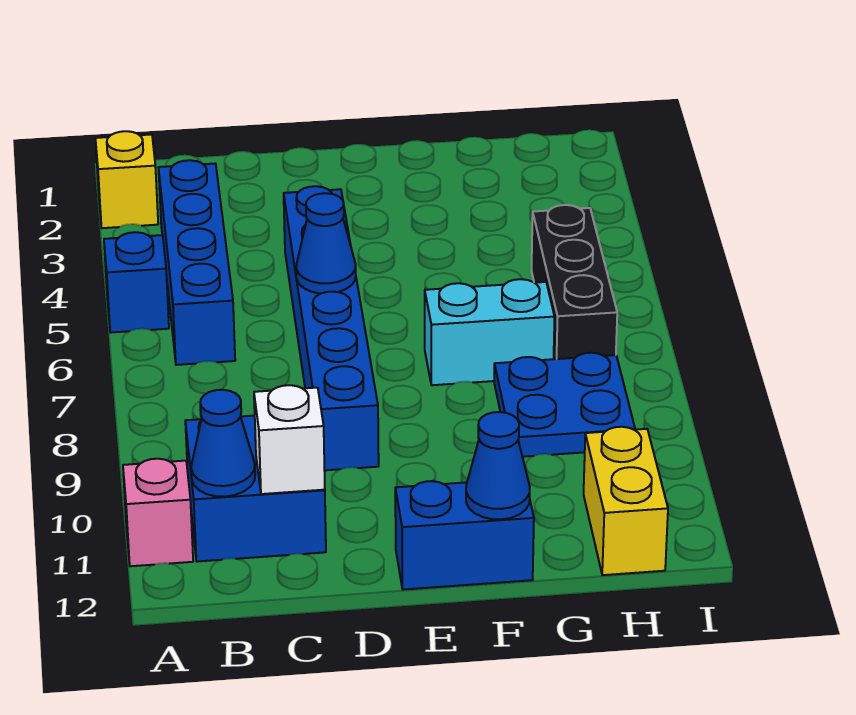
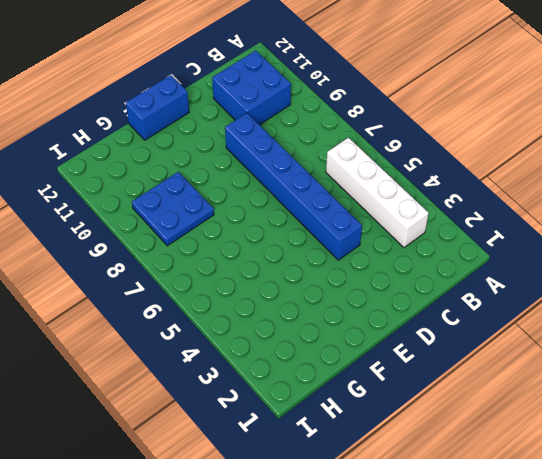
white 1x4 brick [326,138,429,247] -> blue 1x4 brick [158,160,235,365]
none -> yellow 1x1 brick [95,131,158,228]
none -> blue 1x1 brick [104,232,169,332]
none -> pink 1x1 brick [123,459,193,566]

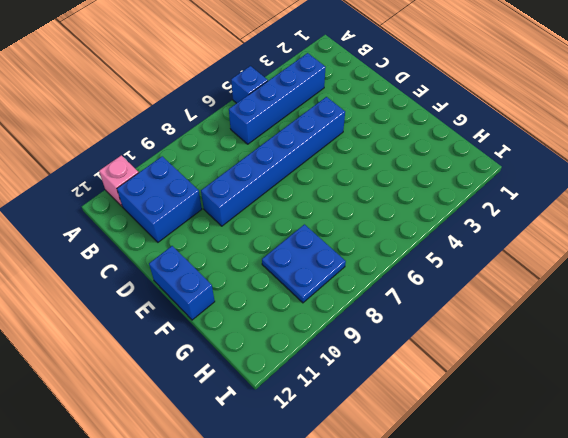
none -> yellow 1x1 brick [95,131,158,228]
none -> cyan 1x2 brick [425,279,554,385]
none -> black 1x3 brick [532,205,617,359]

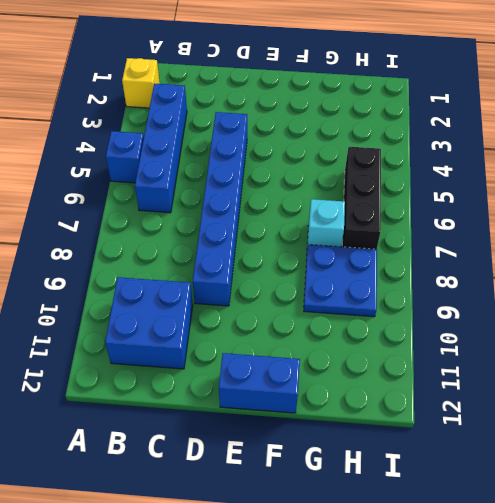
cyan 1x1 brick [307,199,345,247] -> cyan 1x2 brick [425,279,554,385]
none -> pink 1x1 brick [123,459,193,566]
none -> yellow 1x2 brick [584,427,668,575]
none -> blue 1x1 cone [191,390,255,497]

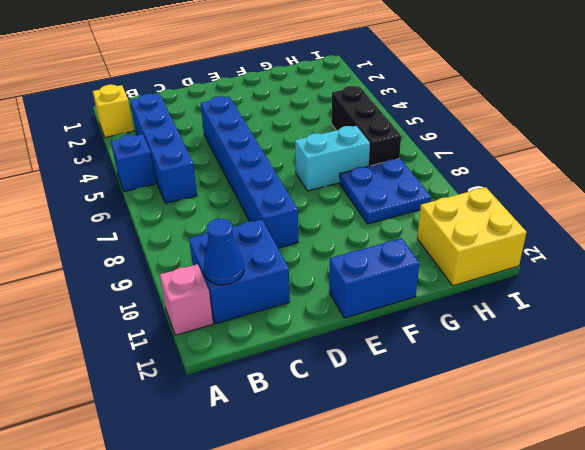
yellow 2x2 brick [417,187,526,286] -> yellow 1x2 brick [584,427,668,575]
none -> white 1x1 brick [254,385,325,494]
none -> blue 1x1 cone [296,193,356,293]
none -> blue 1x1 cone [466,412,530,519]

